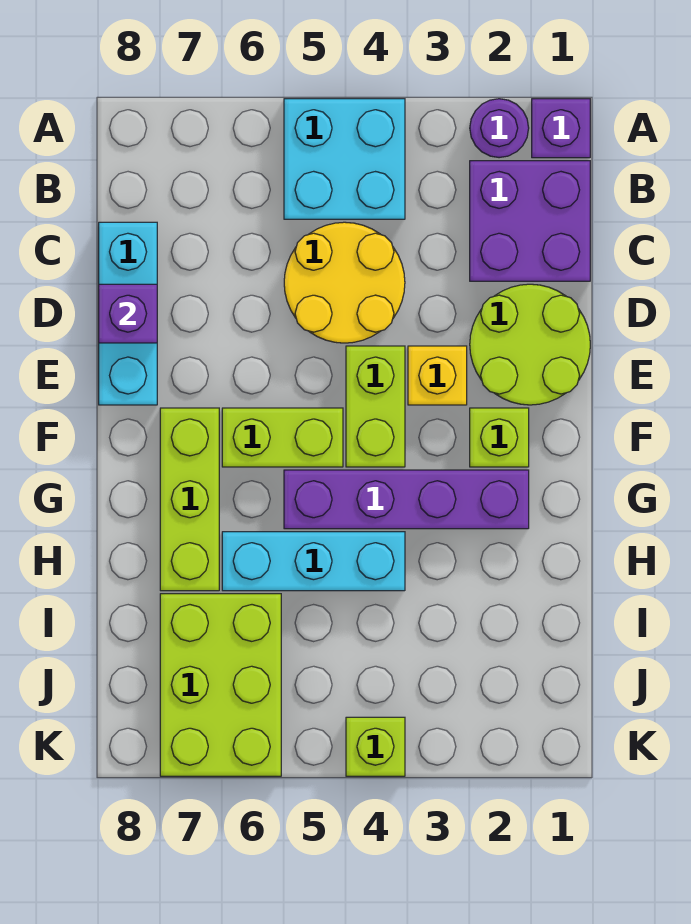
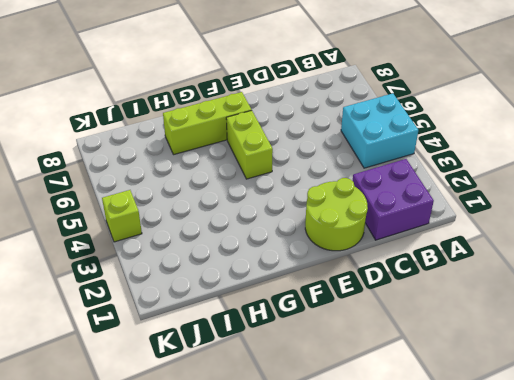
none -> purple 1x1 brick [532,99,590,158]
none -> purple 1x1 round brick [470,99,529,158]
none -> yellow 2x2 round brick [284,222,405,343]

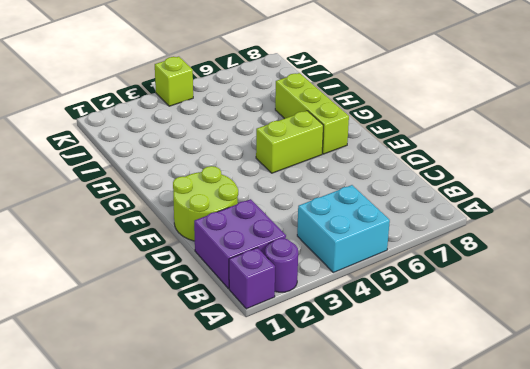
none -> yellow 2x2 round brick [284,222,405,343]
none -> cyan 1x3 brick [99,222,157,405]
none -> yellow 1x1 brick [408,346,467,405]

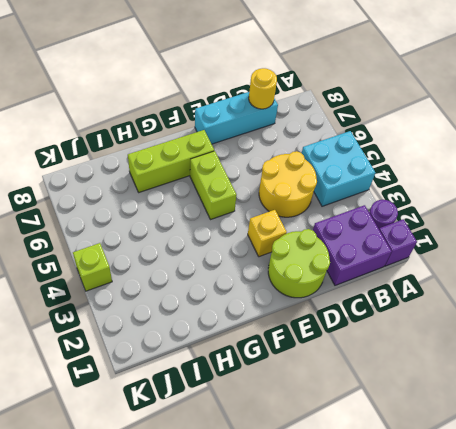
yellow 1x1 round brick [249,68,277,109] -> none
none -> lime 1x2 brick [346,346,405,467]
none -> lime 1x1 brick [470,408,529,467]
none -> purple 1x4 brick [284,470,529,529]

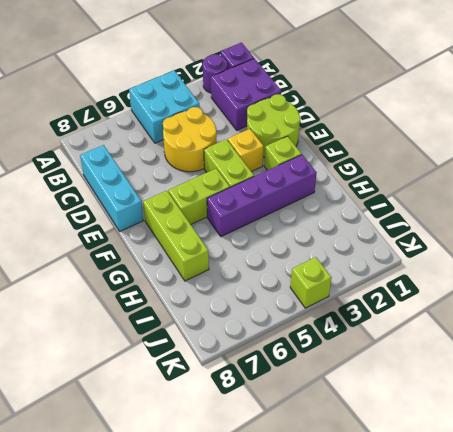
none -> cyan 1x3 brick [222,532,405,591]
none -> lime 2x3 brick [160,594,281,776]
none -> purple 1x1 brick [99,284,157,343]

